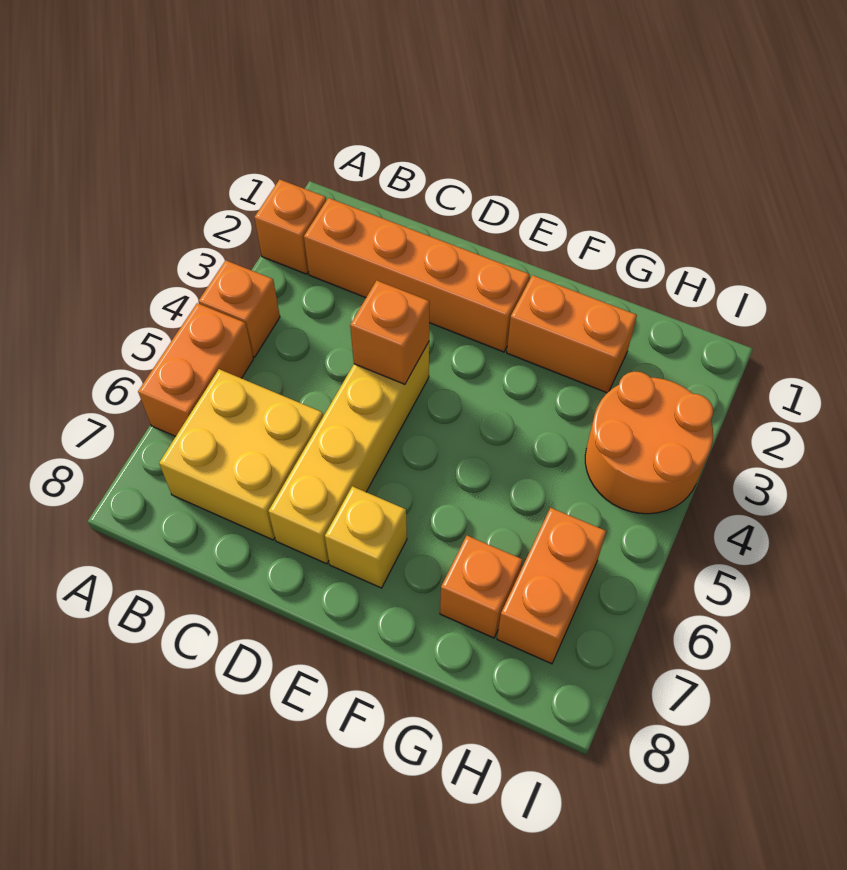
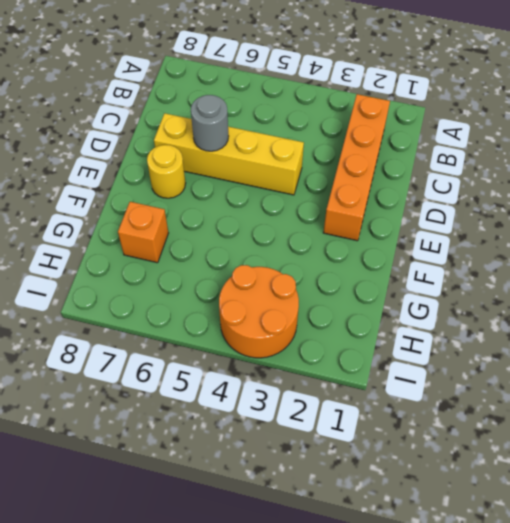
grey 1x1 round brick [191,95,229,151] -> none
yellow 1x1 round brick [147,145,186,198] -> yellow 1x1 brick [325,486,407,588]
none -> orange 1x1 brick [254,180,326,274]
none -> orange 1x1 brick [199,260,280,357]
none -> orange 1x2 brick [138,303,253,436]

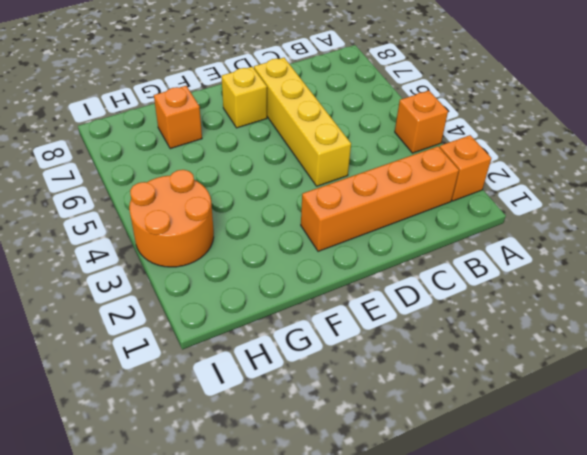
none -> orange 1x2 brick [138,303,253,436]
none -> yellow 2x2 brick [159,369,323,540]
none -> orange 1x2 brick [507,275,637,393]

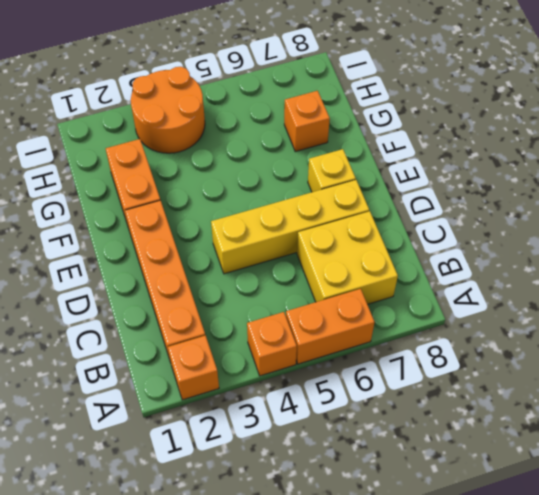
none -> orange 1x2 brick [497,508,606,664]
none -> orange 1x1 brick [350,281,430,384]

